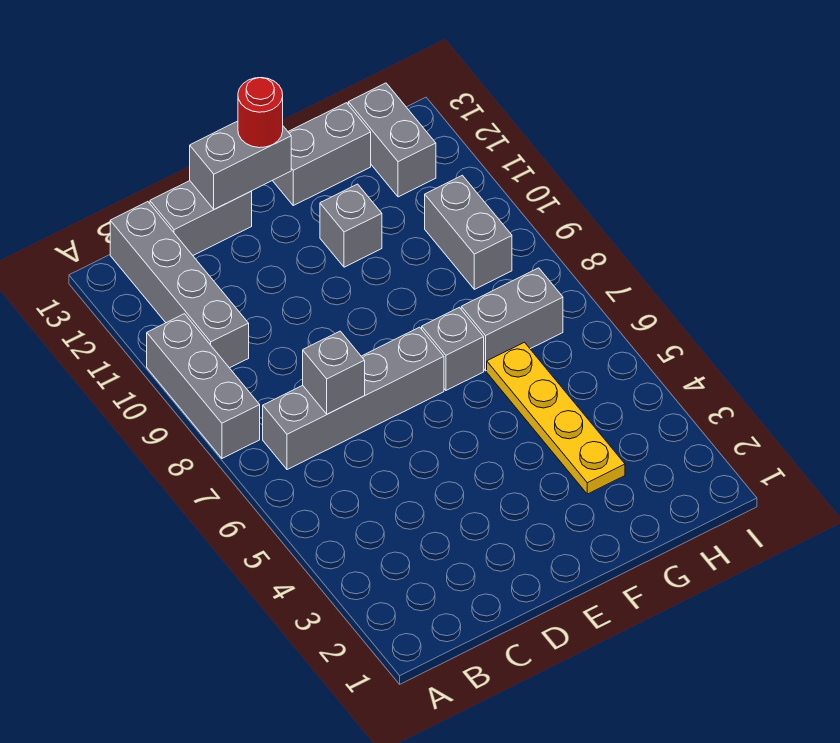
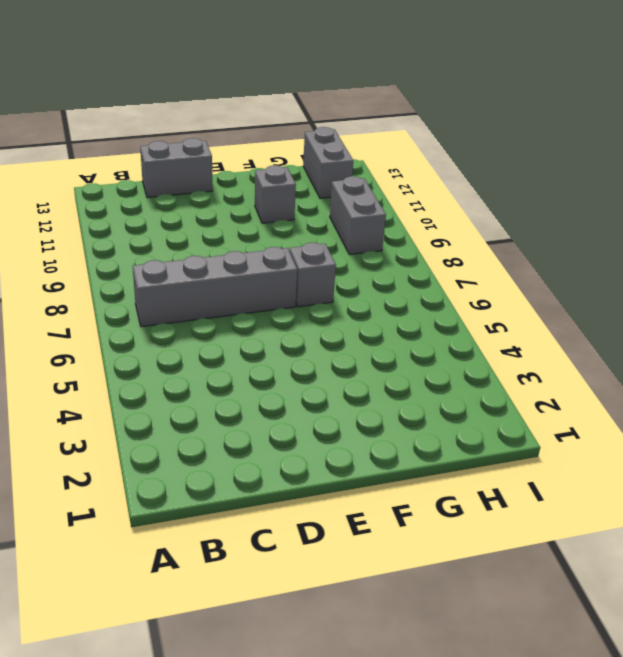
none -> grey 1x3 brick [147,314,260,458]
none -> grey 1x4 brick [110,202,249,368]
none -> grey 1x2 brick [273,103,371,205]

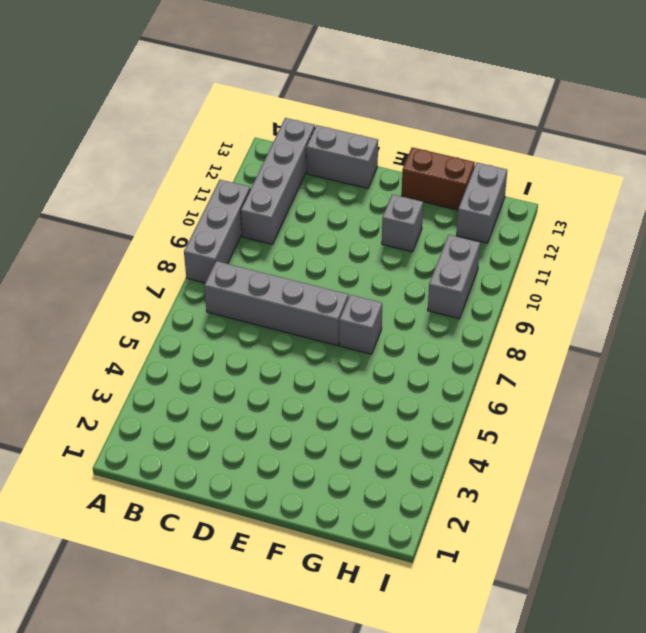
brown 1x2 brick [402,147,475,210] -> grey 1x2 brick [273,103,371,205]
none -> yellow 1x4 plate [487,342,625,494]
none -> grey 1x2 brick [461,268,563,371]
none -> grey 1x1 brick [303,331,365,414]

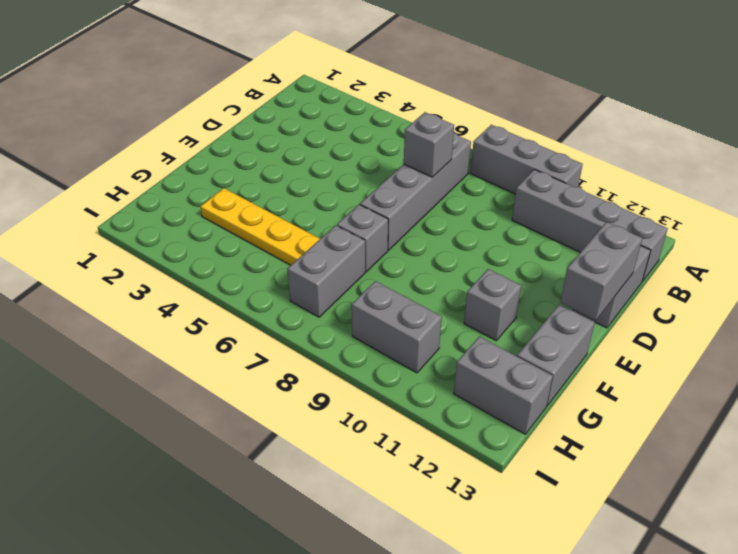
none -> red 1x1 round brick [238,78,283,148]

